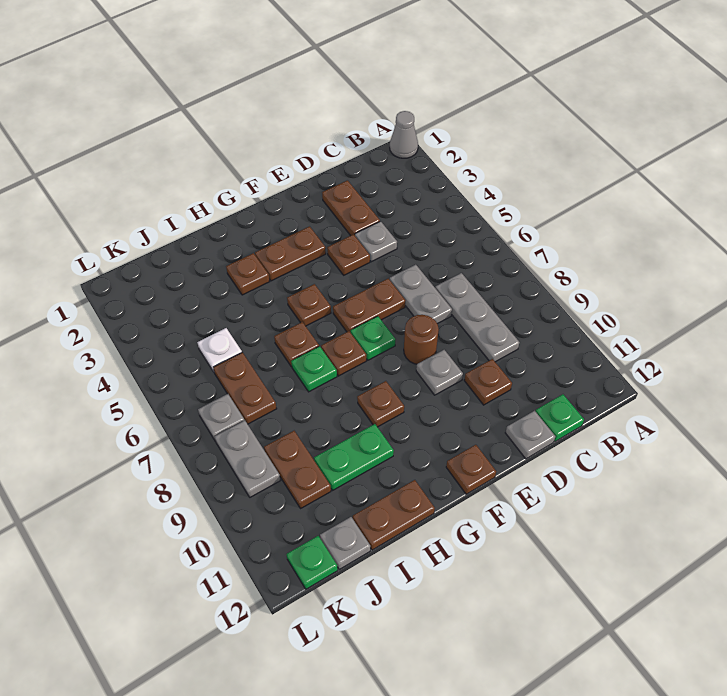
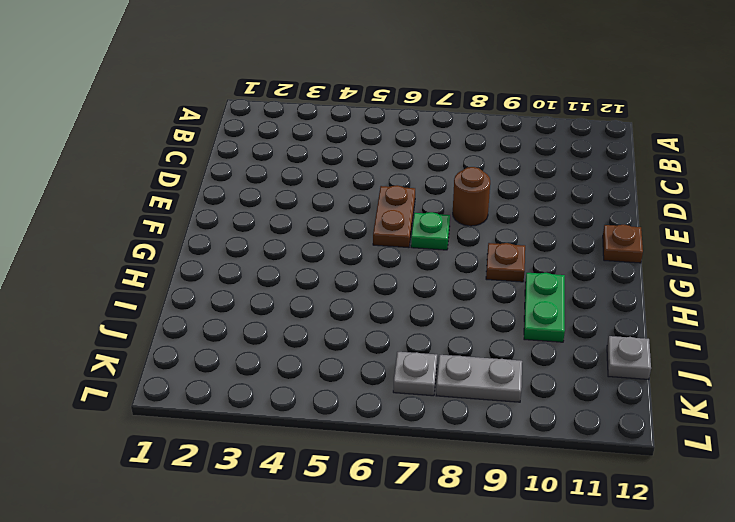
none -> grey 1x1 cone [390,111,418,158]
none -> grey 1x3 plate [435,273,519,362]
none -> green 1x1 plate [535,394,584,442]
none -> brown 1x2 plate [322,180,380,236]

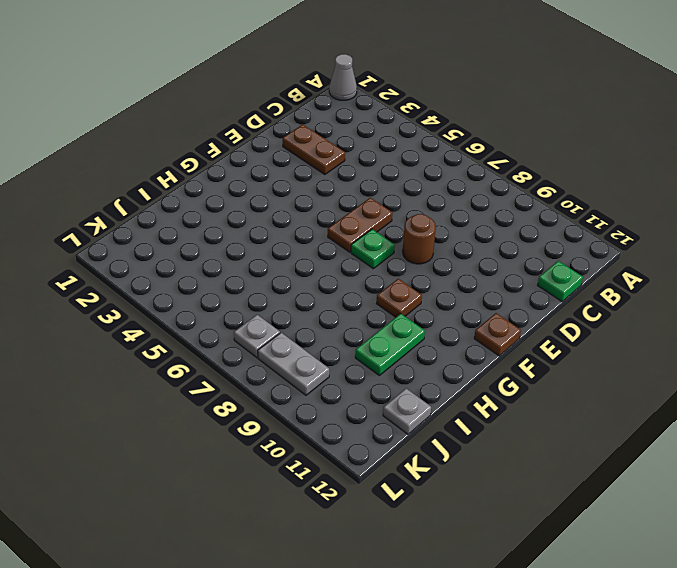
none -> grey 1x3 plate [435,273,519,362]
none -> grey 1x1 plate [355,221,397,262]
none -> grey 1x2 plate [390,265,452,324]
none -> brown 1x1 plate [464,359,512,405]

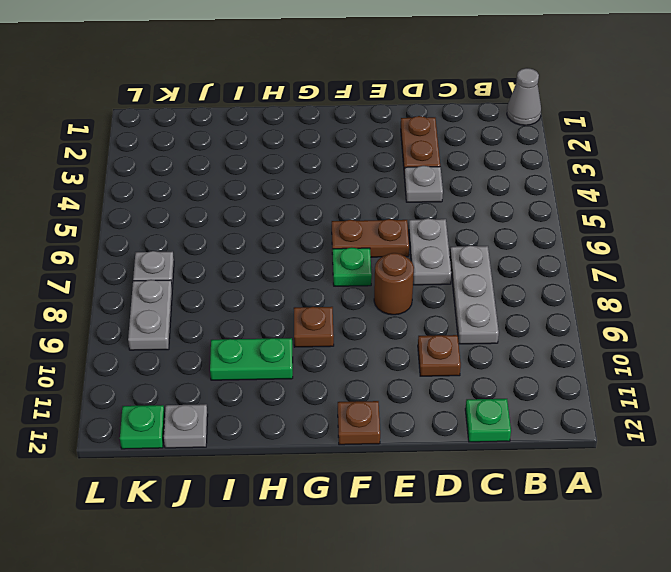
none -> grey 1x1 plate [505,411,555,459]
none -> brown 1x1 plate [327,235,370,275]
none -> grey 1x1 plate [416,350,463,395]
none -> brown 1x2 plate [255,226,326,281]

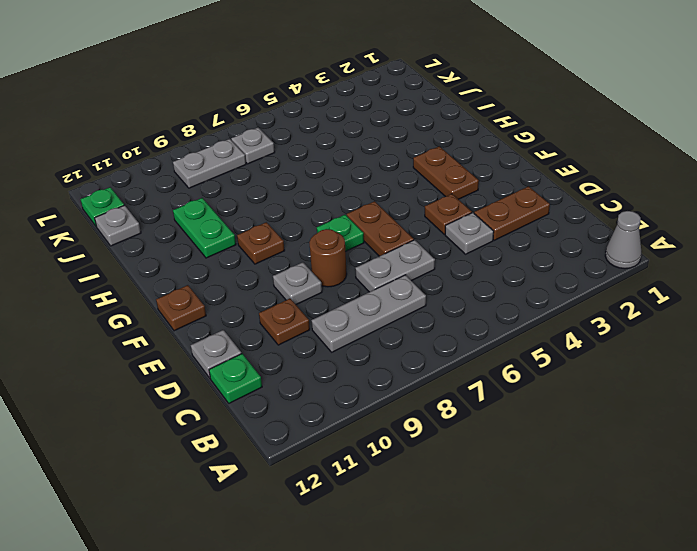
none -> brown 1x1 plate [287,284,331,326]
none -> brown 1x1 plate [321,331,366,376]
none -> brown 1x1 plate [226,253,270,295]
none -> brown 1x1 plate [274,322,319,367]

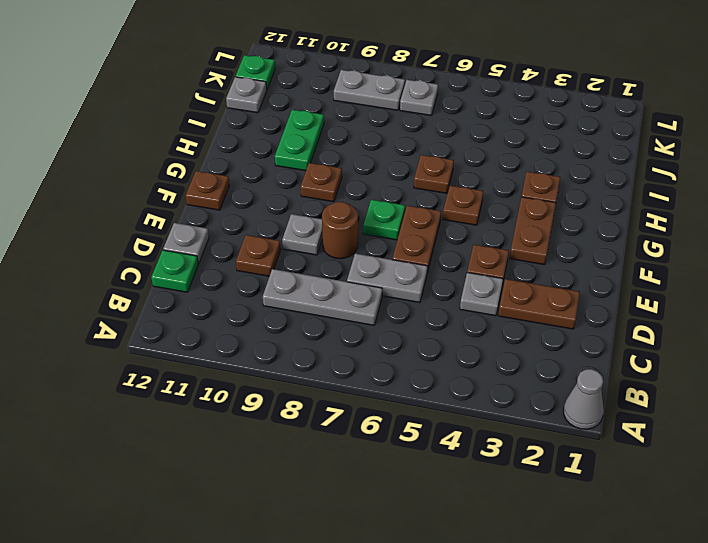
none -> brown 1x1 plate [321,331,366,376]
none -> green 1x1 plate [291,346,337,392]
none -> brown 1x2 plate [353,480,435,550]
none -> white 1x1 plate [197,328,242,372]

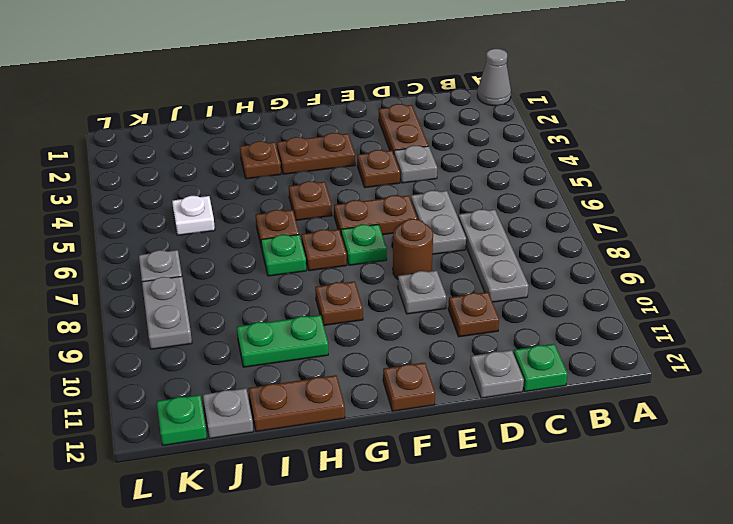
none -> brown 1x2 plate [213,352,277,424]
none -> brown 1x2 plate [264,431,331,509]

